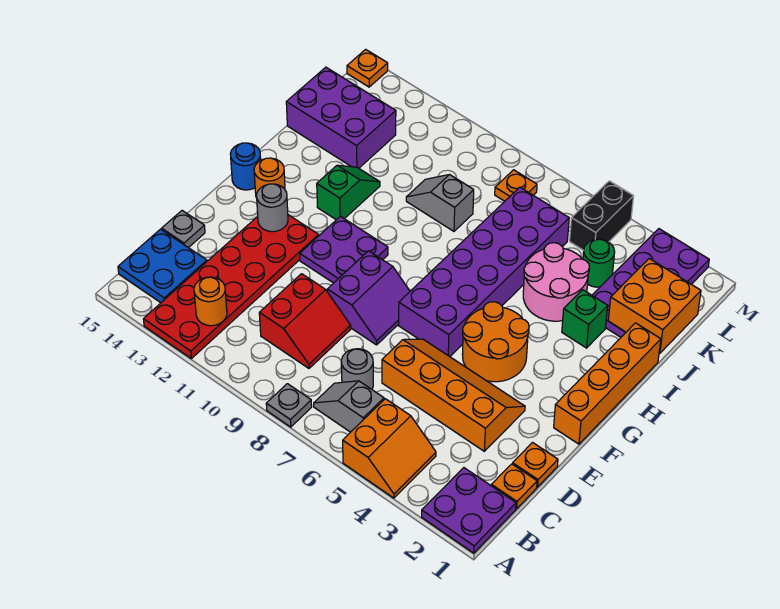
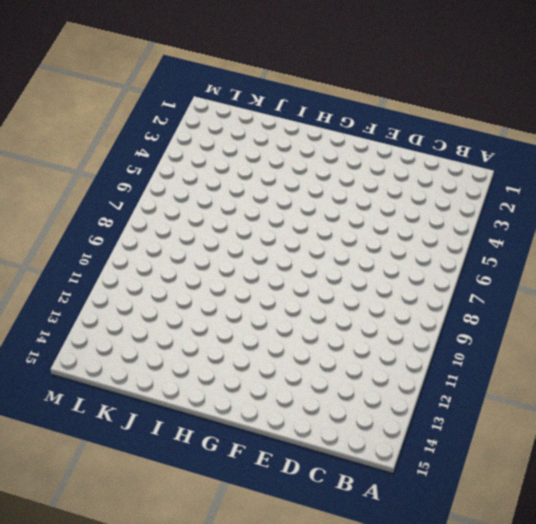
none -> purple 2x2 plate [422,468,516,553]
none -> orange 2x2 slope [343,399,436,498]
none -> grey 1x1 plate [266,384,312,427]
none -> red 2x6 plate [143,215,319,358]

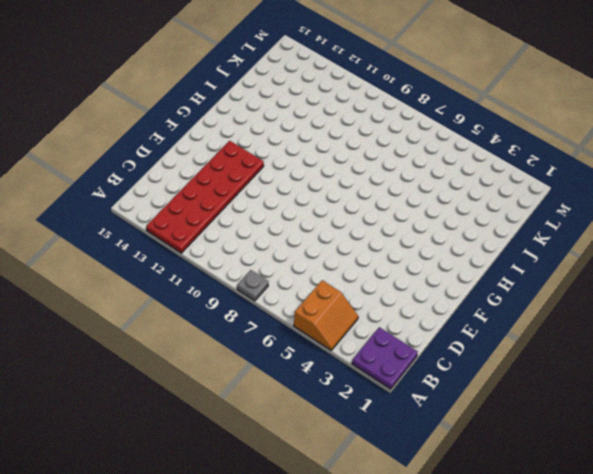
none -> grey 1x2 slope [314,381,384,432]
none -> blue 2x2 plate [118,229,207,303]
none -> orange 1x1 plate [491,464,537,509]
none -> grey 1x1 round brick [341,349,373,389]

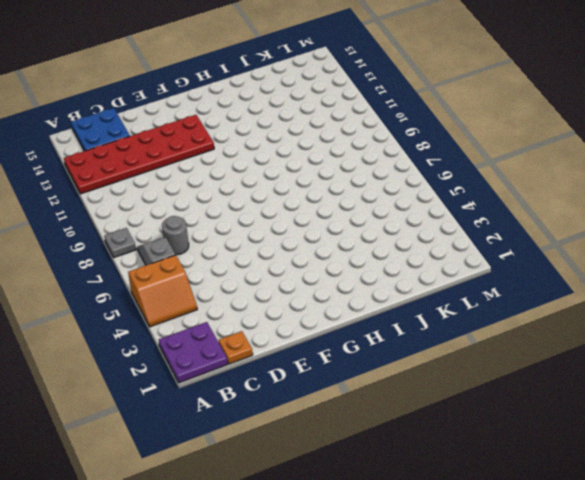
none -> red 2x2 slope [259,274,351,368]
none -> orange 1x1 plate [513,443,558,487]
none -> orange 2x4 slope [382,339,525,451]
none -> grey 1x1 plate [162,211,205,248]

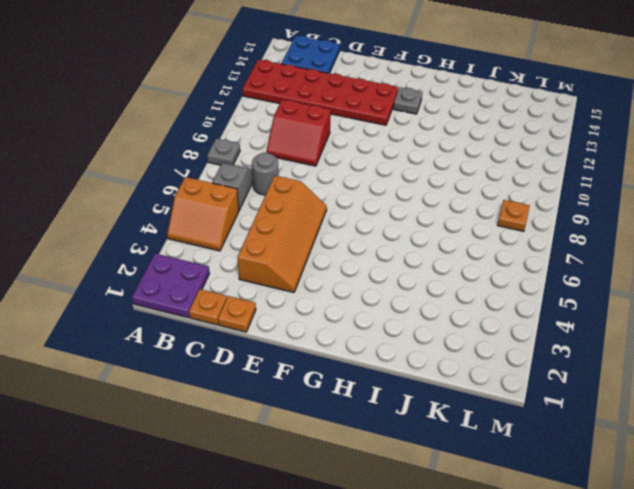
grey 1x1 plate [393,87,422,114] -> grey 1x1 plate moved to [162,211,205,248]
none -> purple 2x2 slope [327,251,410,345]
none -> orange 1x4 brick [554,323,661,444]
none -> orange 2x2 round brick [462,302,529,382]
none -> purple 2x6 brick [399,187,569,357]

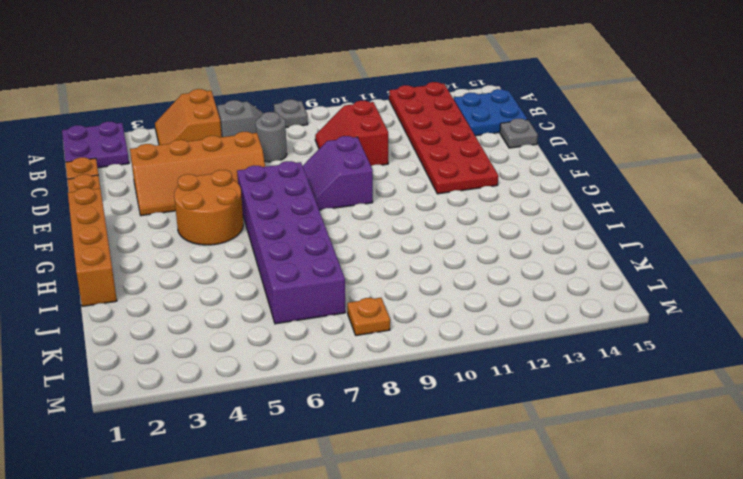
none -> purple 2x2 plate [300,216,388,283]
none -> orange 1x1 round brick [254,158,285,198]
none -> blue 1x1 round brick [230,143,261,190]
none -> green 1x2 slope [317,165,380,220]

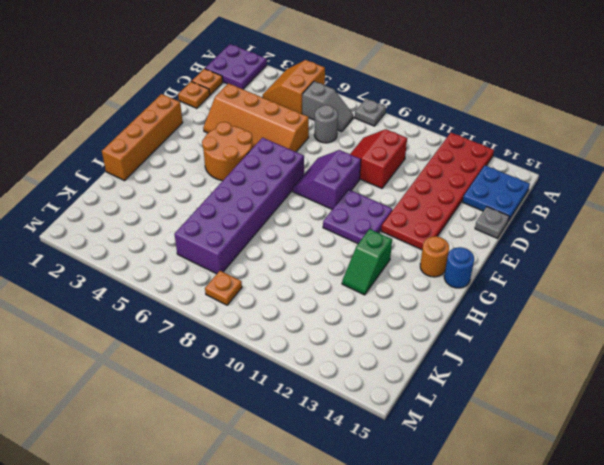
none -> green 1x1 brick [562,290,608,348]
none -> pink 2x2 round brick [523,243,590,321]
none -> purple 2x4 plate [592,229,709,337]
none -> grey 1x2 slope [406,175,474,231]

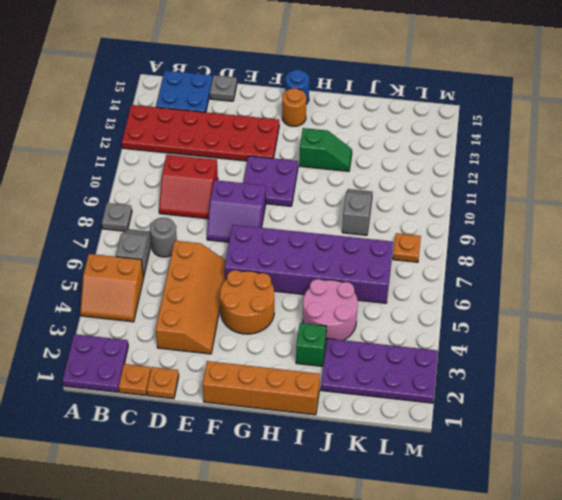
none -> purple 2x3 brick [286,67,396,168]
none -> green 1x1 round brick [583,239,615,287]
none -> black 1x2 brick [570,181,634,250]
none -> orange 1x1 plate [347,49,388,87]

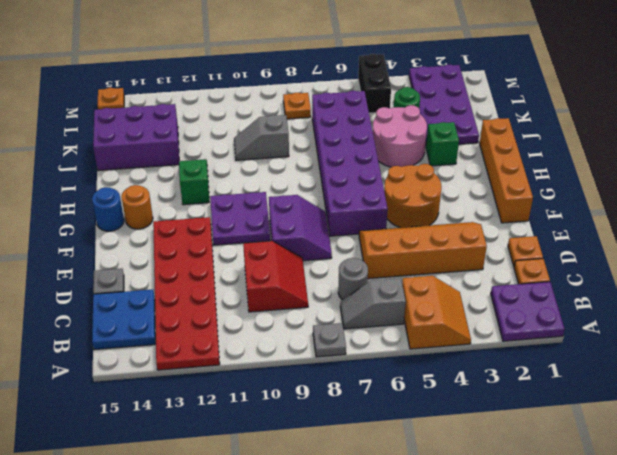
none -> orange 1x1 round brick [194,277,227,326]
none -> grey 1x1 round brick [257,184,288,232]
none -> orange 2x2 brick [608,259,701,353]

